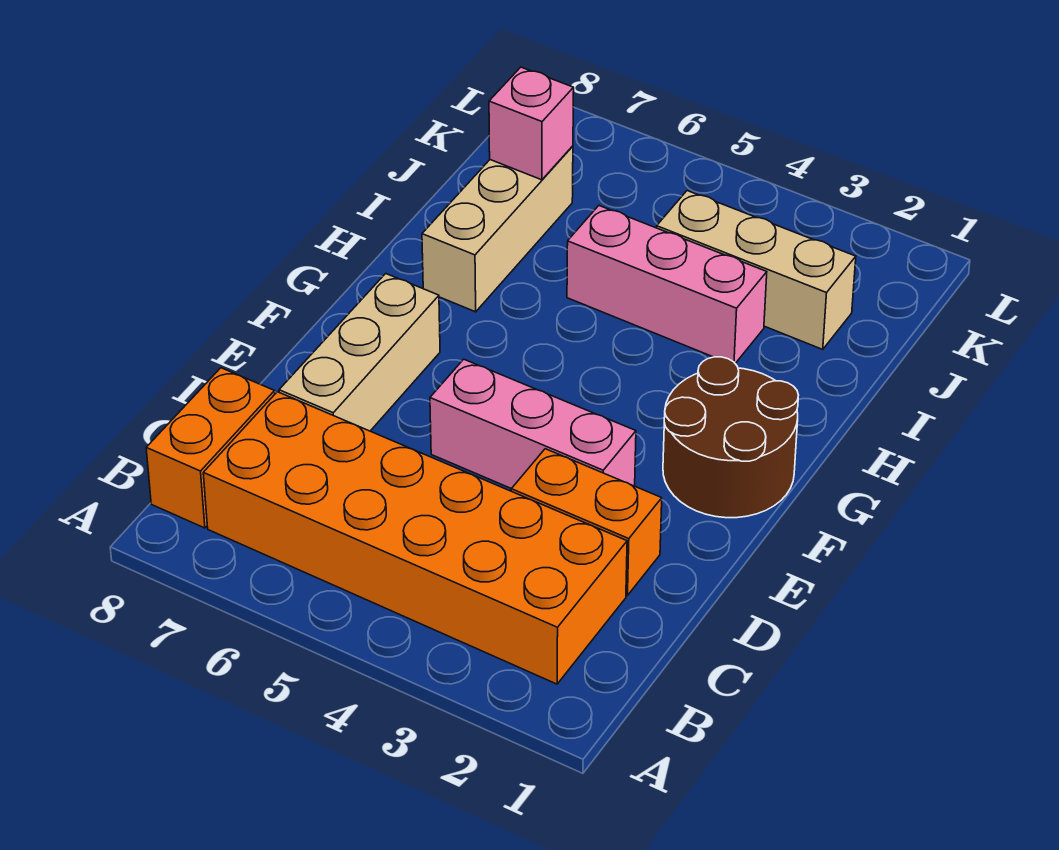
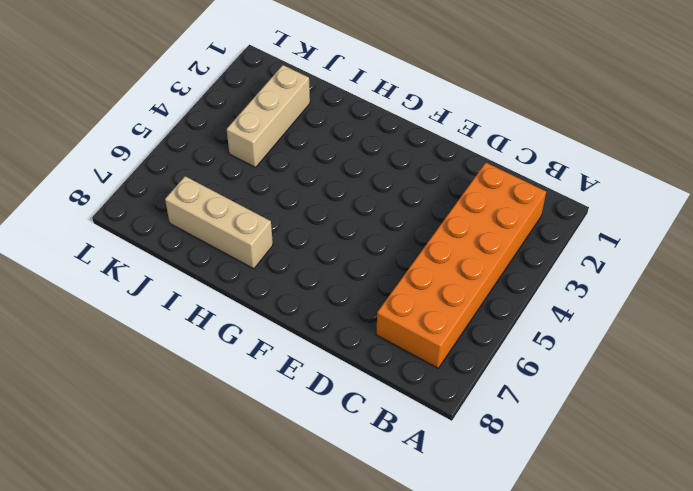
none -> orange 1x2 brick [146,368,275,528]
none -> orange 1x2 brick [511,449,662,596]

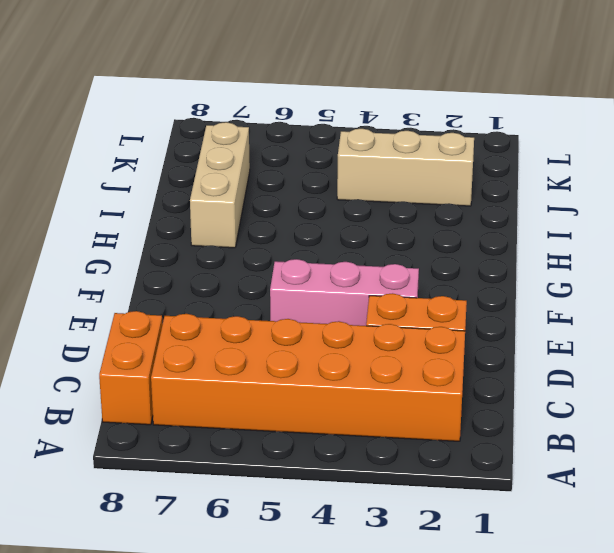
none -> tan 1x3 brick [279,274,440,431]
none -> brown 2x2 round brick [663,357,798,518]

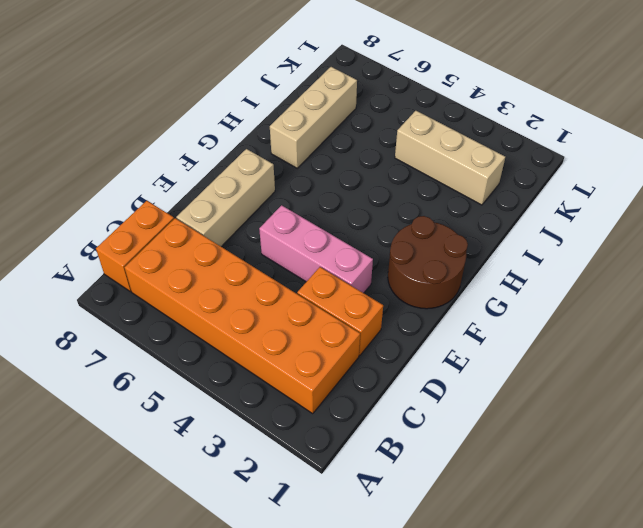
none -> pink 1x3 brick [567,206,767,363]
none -> pink 1x1 brick [489,67,574,180]

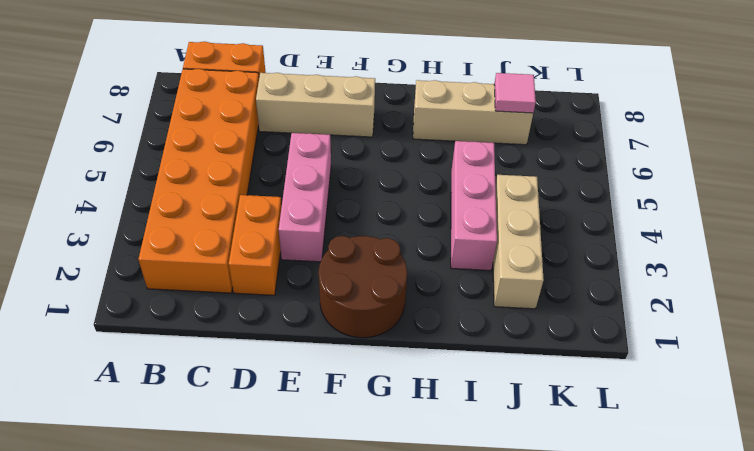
pink 1x1 tile [494,73,536,113] -> pink 1x1 brick [489,67,574,180]

